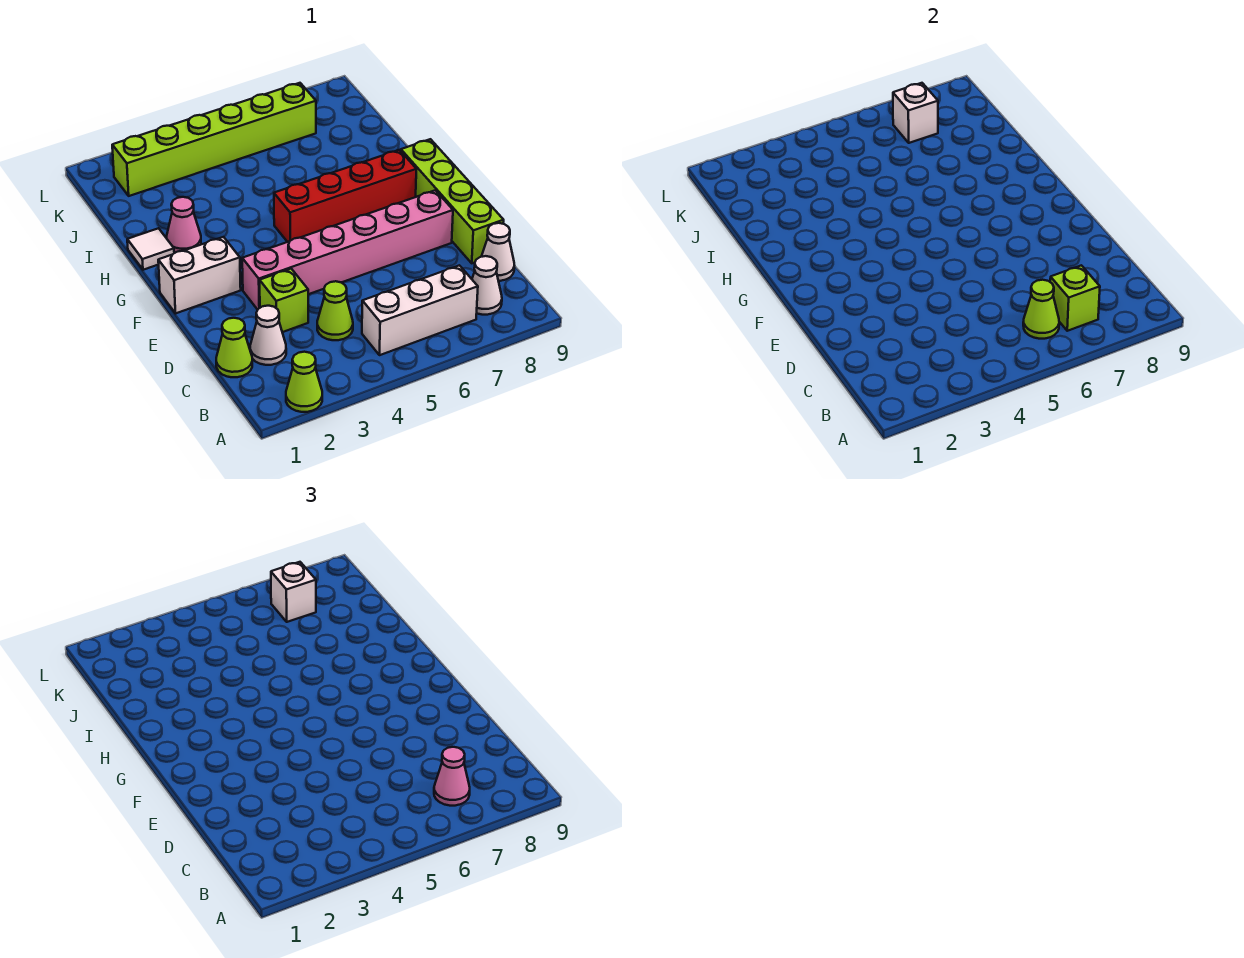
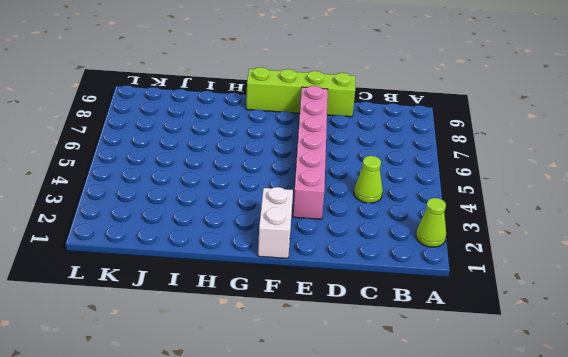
none -> white 1x3 brick [362,265,478,355]
none -> white 1x1 cone [472,256,502,315]
none -> lime 1x1 cone [216,318,252,377]

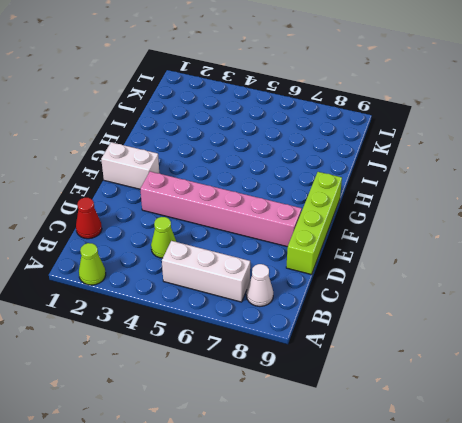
red 1x1 cone [76,198,102,239] -> lime 1x1 cone [216,318,252,377]
none -> white 1x1 cone [250,306,286,365]
none -> white 1x1 cone [481,223,514,281]
none -> lime 1x1 brick [260,269,308,332]

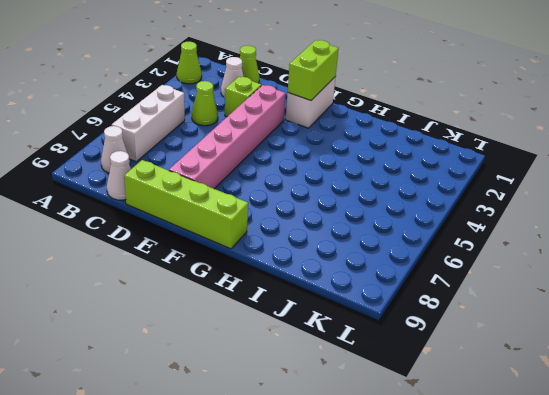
lime 1x2 brick [288,40,339,100] -> none
none -> red 1x4 brick [274,150,416,242]
none -> white 1x1 tile [127,228,174,270]
none -> pink 1x1 cone [167,197,201,253]

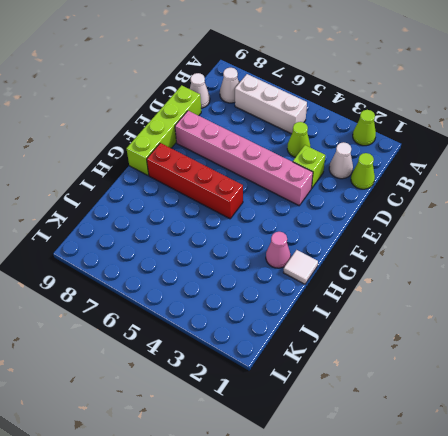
none -> white 1x2 brick [158,237,241,313]
none -> lime 1x6 brick [112,83,316,196]
none -> lime 1x1 cone [1023,280,1059,339]

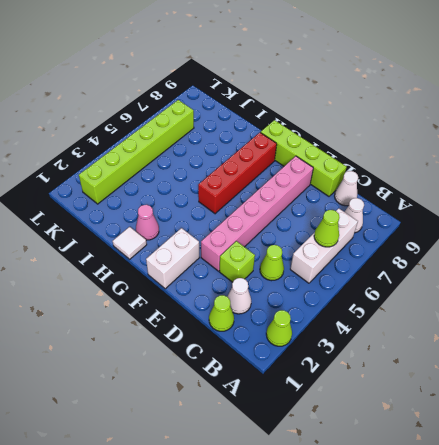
none -> lime 1x1 brick [1050,265,1100,331]
none -> white 1x1 brick [893,83,938,143]
none -> pink 1x1 cone [434,747,470,806]

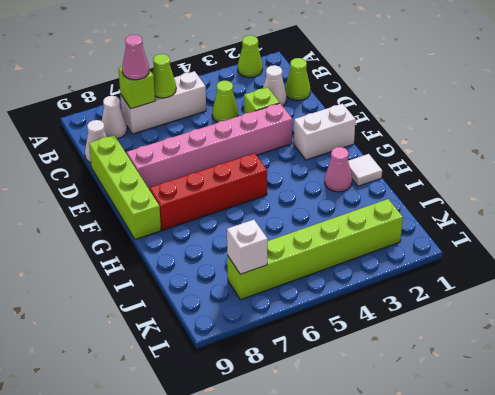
none -> white 1x1 brick [271,562,316,622]

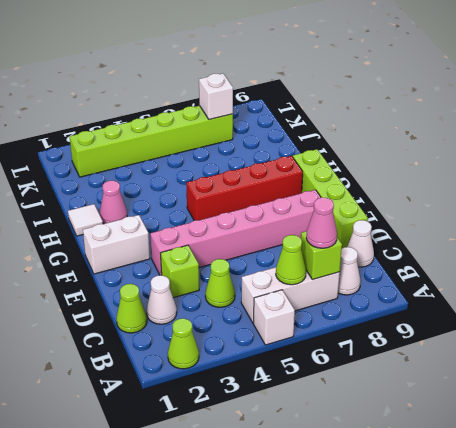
white 1x1 brick [253,290,295,345] -> white 1x1 brick moved to [271,562,316,622]

